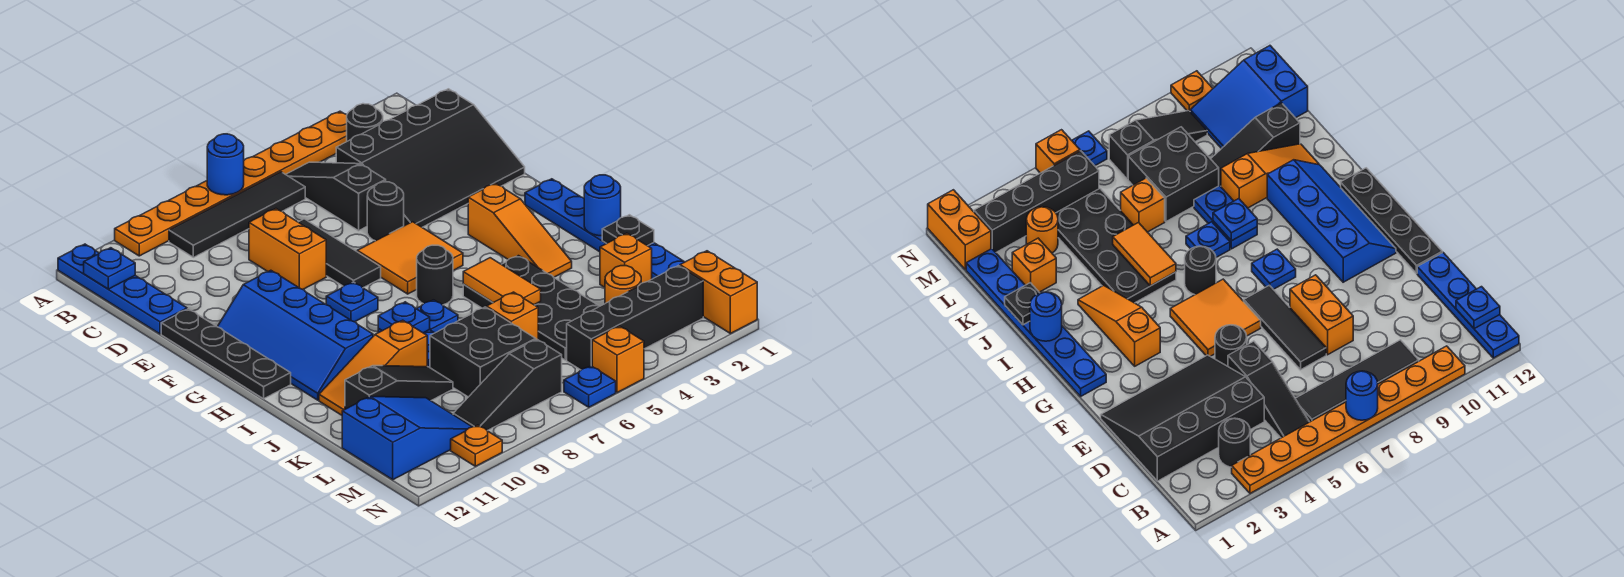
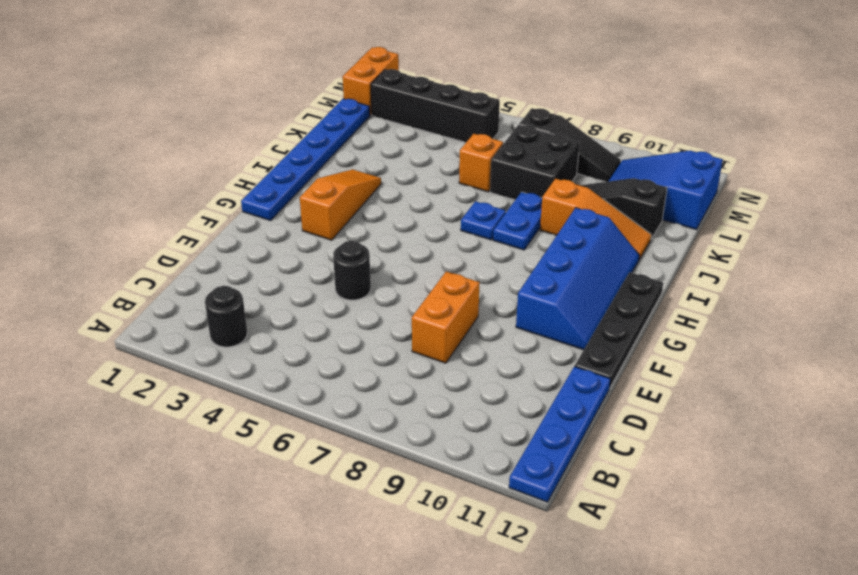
none -> orange 1x8 plate [115,111,347,256]
none -> black 1x3 slope [286,162,386,231]
none -> black 1x4 tile [169,172,305,257]
none -> black 3x4 slope [336,89,525,227]

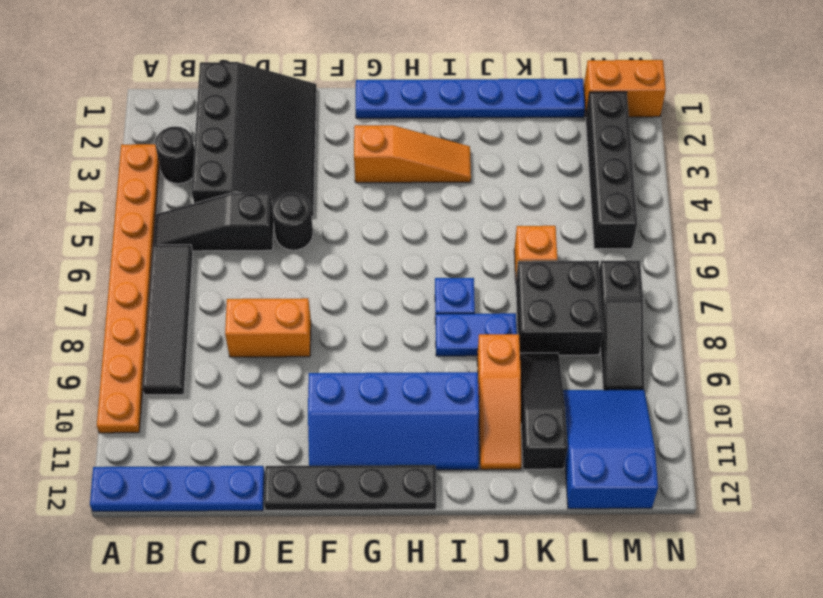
none -> black 1x3 tile [299,219,381,288]
none -> orange 2x2 tile [357,222,463,294]
none -> blue 1x1 plate [326,282,378,322]
none -> black 1x1 round brick [417,245,453,305]

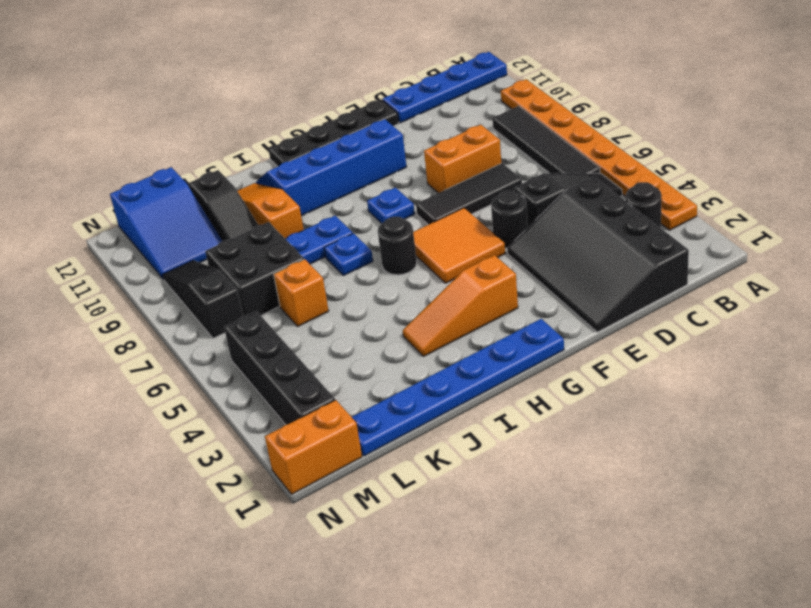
none -> black 2x4 plate [463,256,600,360]
none -> orange 1x1 brick [600,233,652,287]
none -> orange 1x1 round brick [605,266,641,303]
none -> orange 1x1 brick [592,326,644,393]

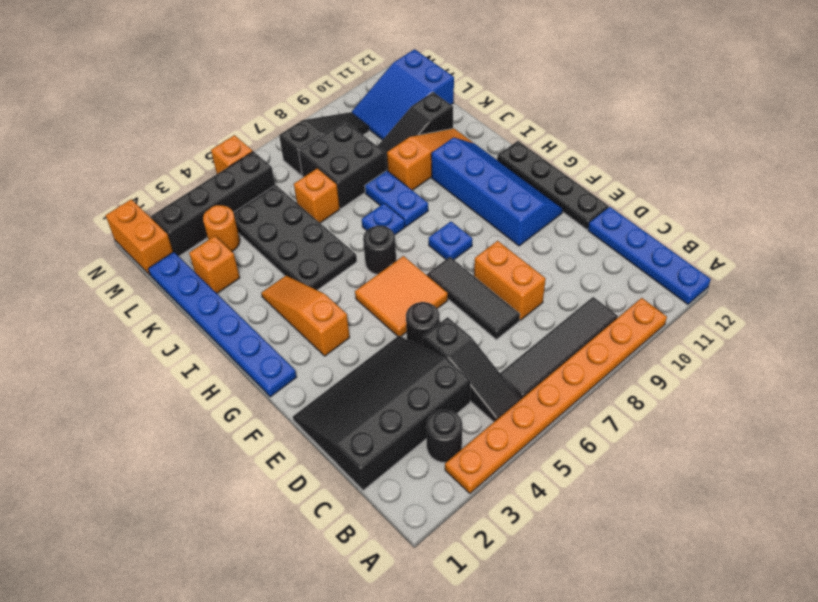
none -> blue 1x1 plate [564,366,616,407]
none -> orange 1x1 plate [451,425,502,466]
none -> blue 1x1 round brick [207,134,244,195]
none -> blue 1x1 plate [84,248,135,289]

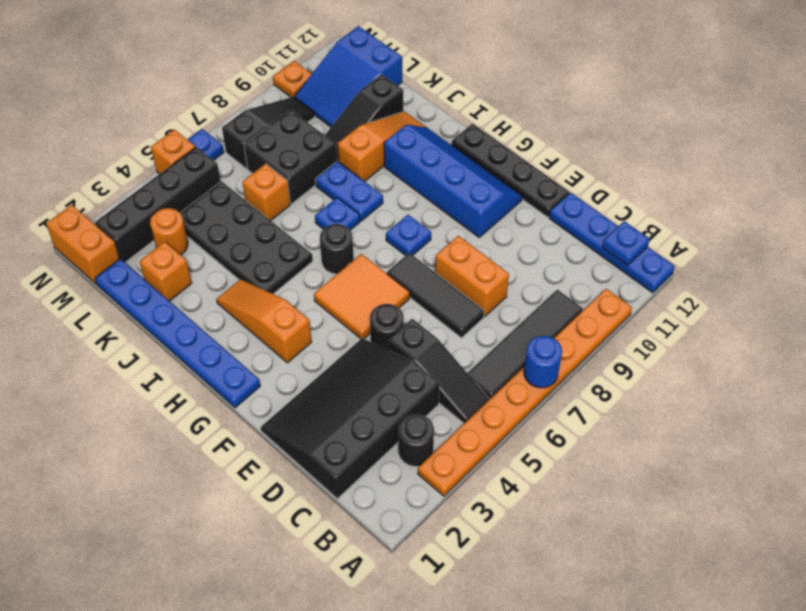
none -> blue 1x1 round brick [584,175,621,236]
none -> orange 1x2 tile [463,258,541,305]
none -> blue 1x1 plate [378,302,430,333]
none -> black 1x1 plate [602,215,654,246]

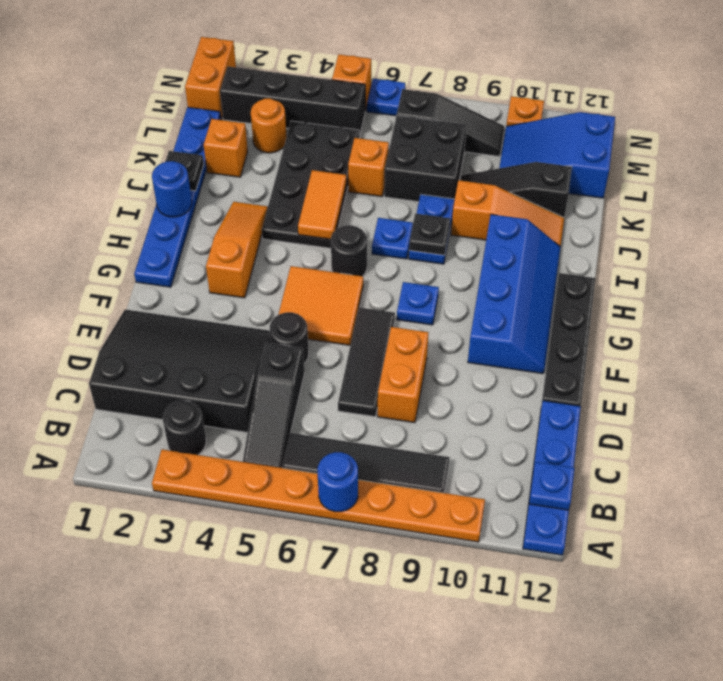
black 1x1 plate [409,213,450,255] -> blue 1x1 plate [378,302,430,333]

